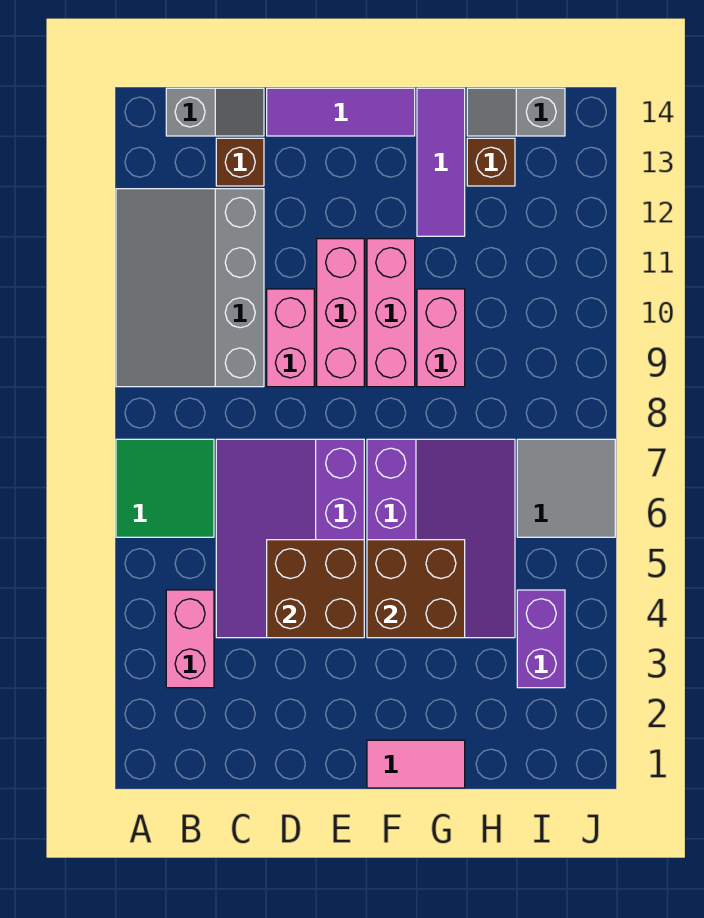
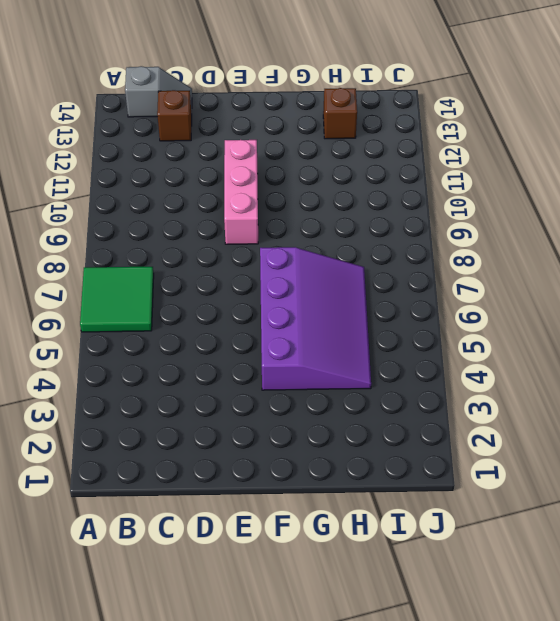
none -> grey 3x4 slope [116,189,264,387]
none -> pink 1x2 brick [166,590,214,688]
none -> purple 3x4 slope [216,439,364,638]

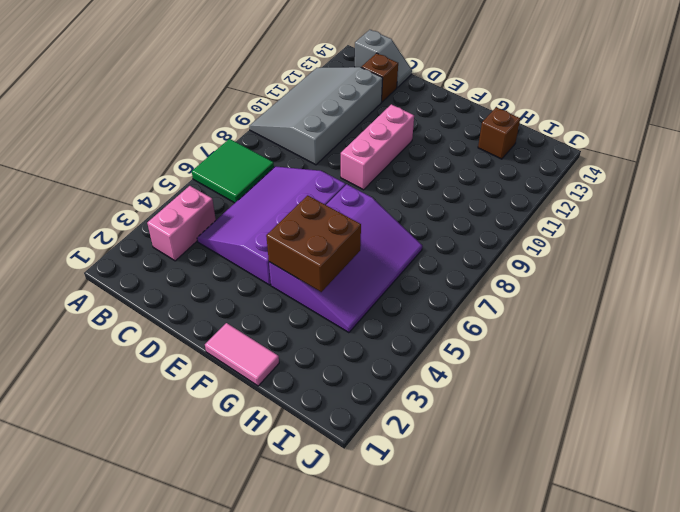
none -> pink 1x2 brick [267,289,314,387]
none -> purple 1x3 tile [267,88,415,136]
none -> pink 1x3 brick [367,239,415,387]

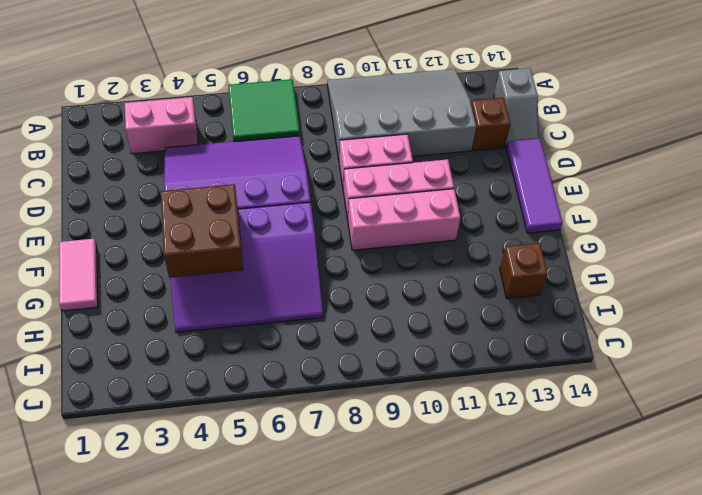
none -> pink 1x2 brick [417,289,465,387]
none -> purple 1x3 tile [417,88,465,236]
none -> grey 1x2 slope [467,88,565,136]

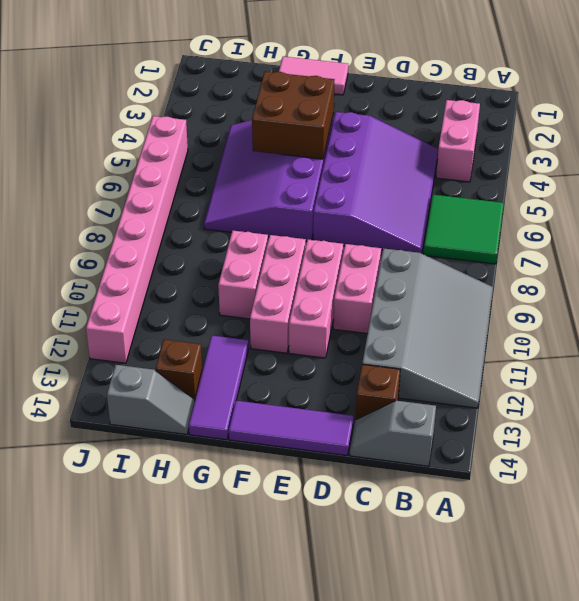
pink 1x8 brick [86,116,188,363] -> grey 2x2 tile [517,439,615,537]
none -> purple 1x2 brick [517,590,565,688]
none -> brown 2x2 brick [267,540,364,638]

